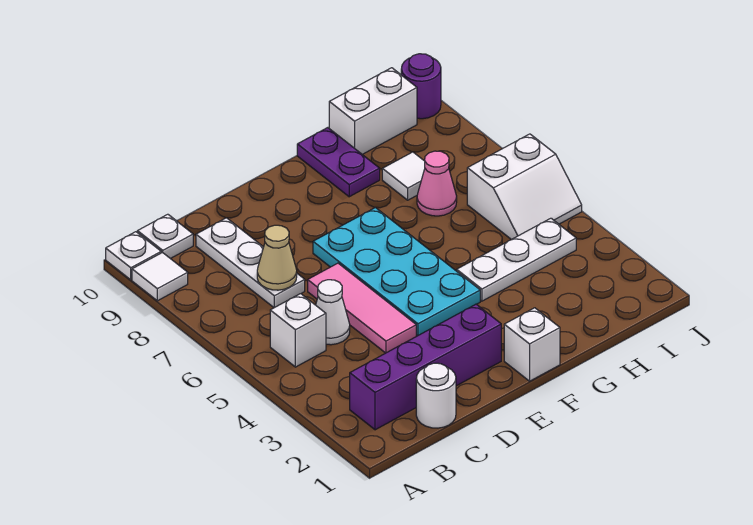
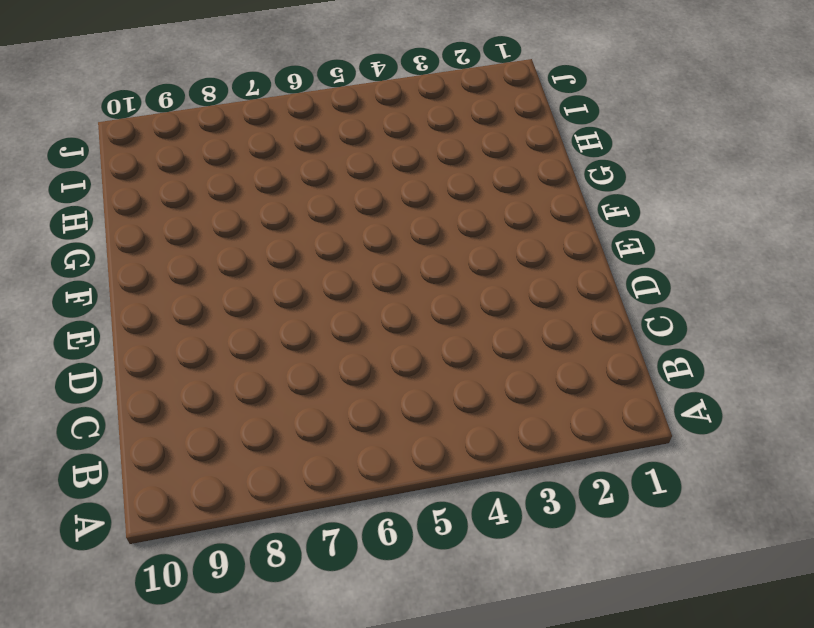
none -> white 1x1 tile [132,252,188,301]
none -> white 1x1 plate [106,232,161,280]
none -> purple 1x4 brick [350,304,501,430]

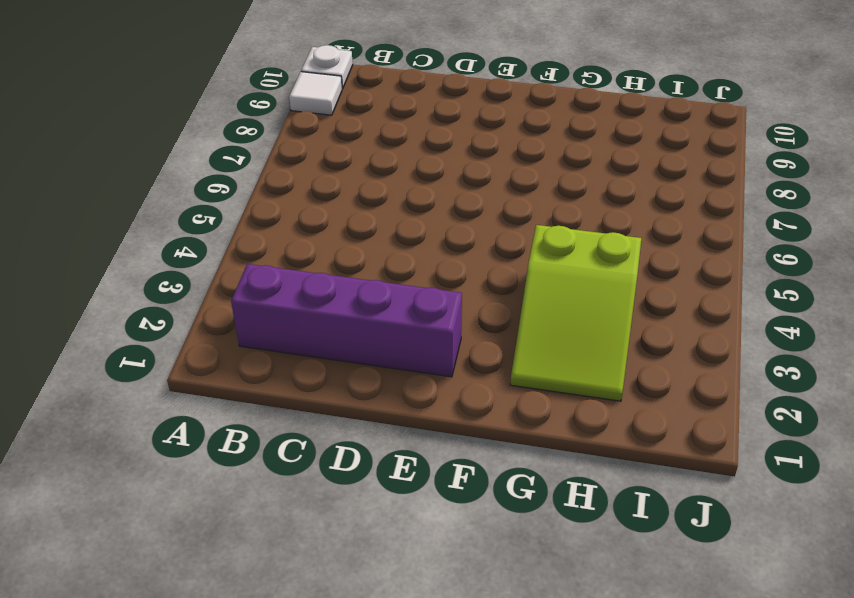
lime 2x3 slope [510,225,641,401] -> white 1x3 plate [457,218,576,301]
none -> white 1x1 brick [270,294,326,367]
none -> white 1x1 plate [137,214,193,259]
none -> white 1x1 round brick [416,363,456,428]

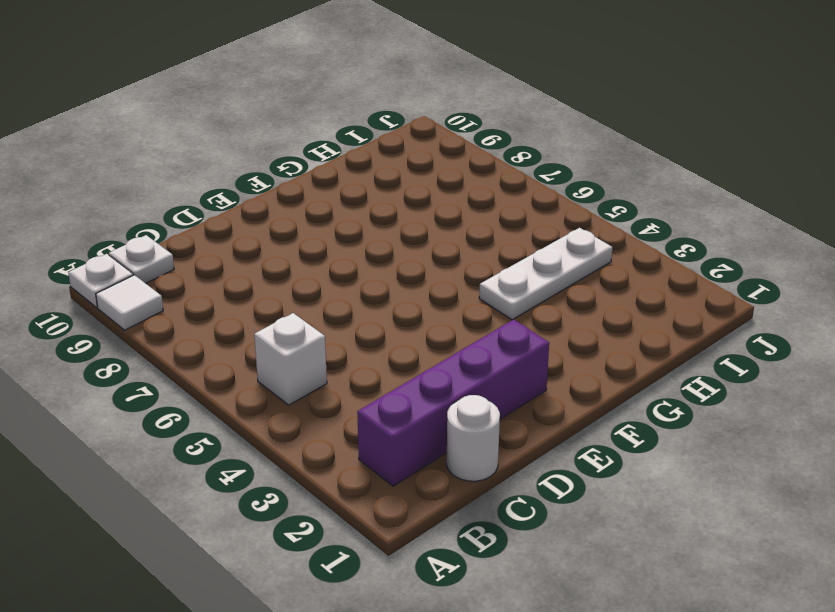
none -> white 1x1 cone [316,280,350,345]
none -> white 1x3 plate [196,218,305,307]
none -> pink 1x3 tile [308,263,416,353]

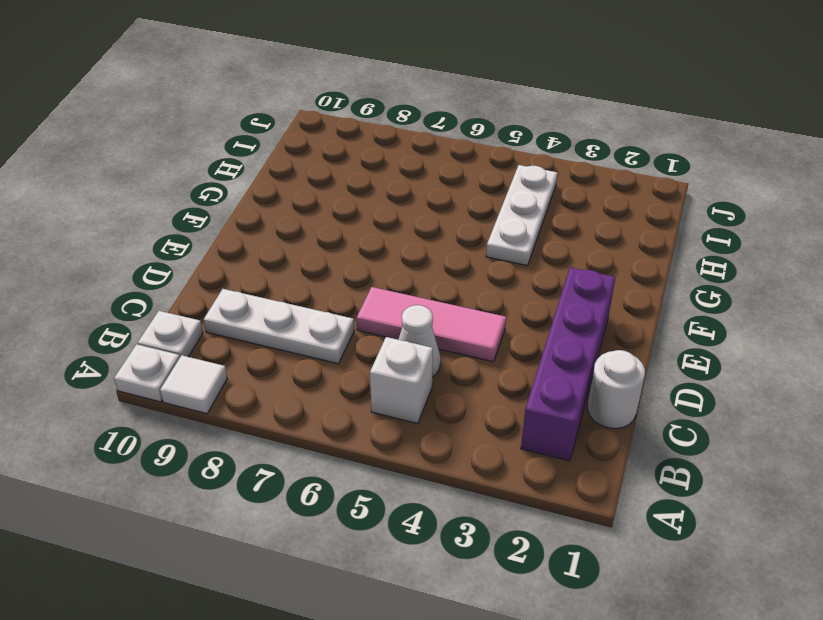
none -> cyan 2x4 plate [313,207,480,336]
none -> white 1x1 brick [504,308,560,381]
none -> purple 1x2 plate [297,128,380,197]

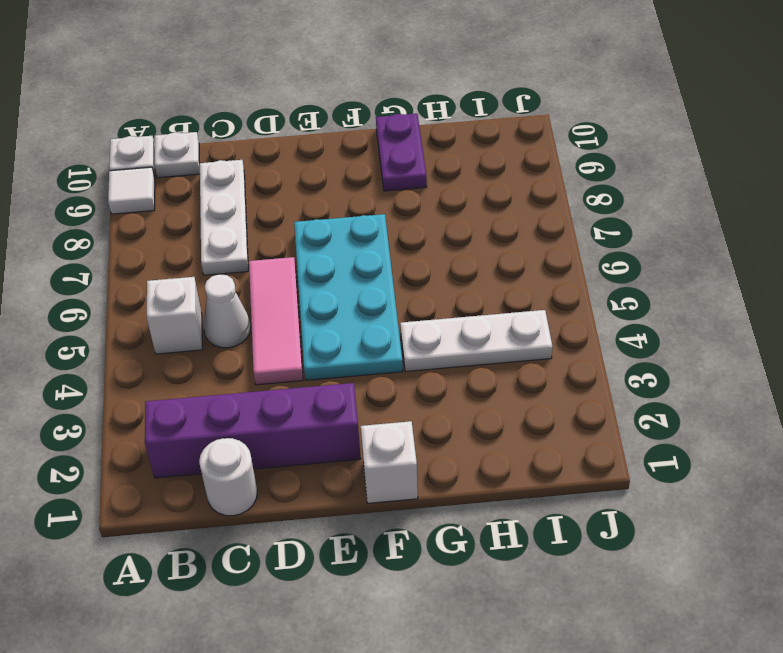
none -> pink 1x1 cone [417,151,457,216]
none -> white 1x1 tile [382,152,425,200]
none -> white 1x2 brick [329,68,417,154]

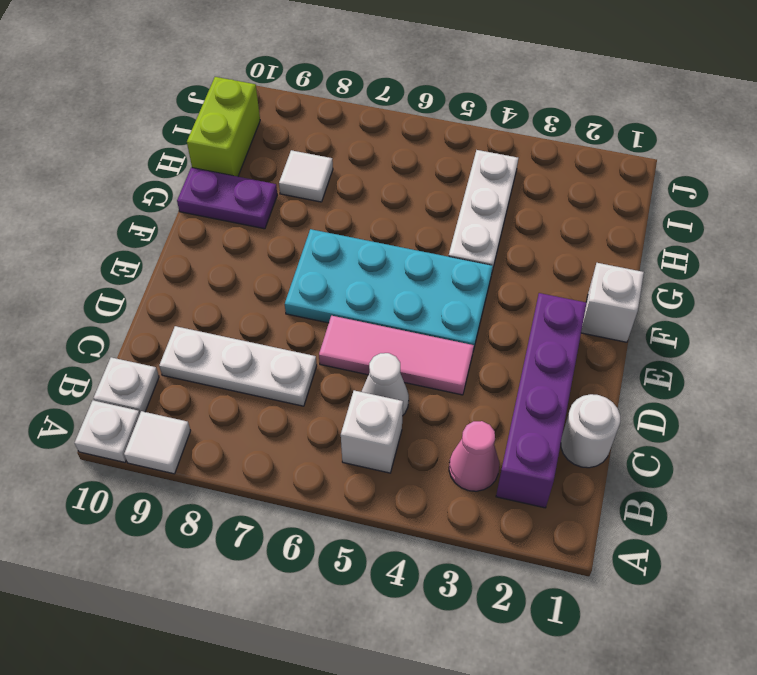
pink 1x1 cone [449,421,499,491] -> pink 1x1 cone moved to [417,151,457,216]
lime 1x2 brick [187,77,260,177] -> white 1x2 brick [329,68,417,154]
none -> white 2x2 slope [467,134,582,240]
none -> purple 1x1 round brick [401,54,441,119]
none -> tan 1x1 cone [257,225,297,290]

